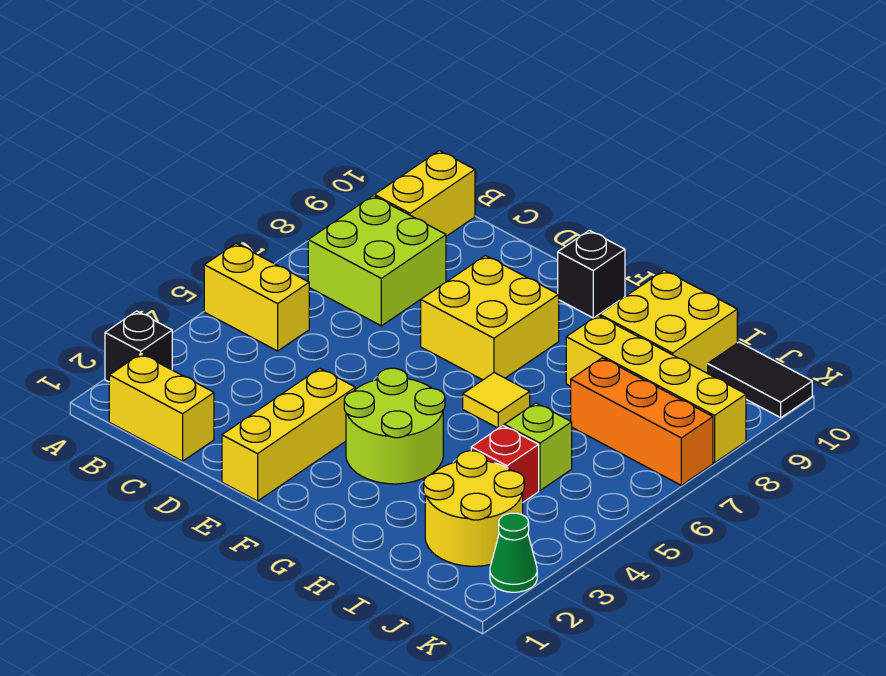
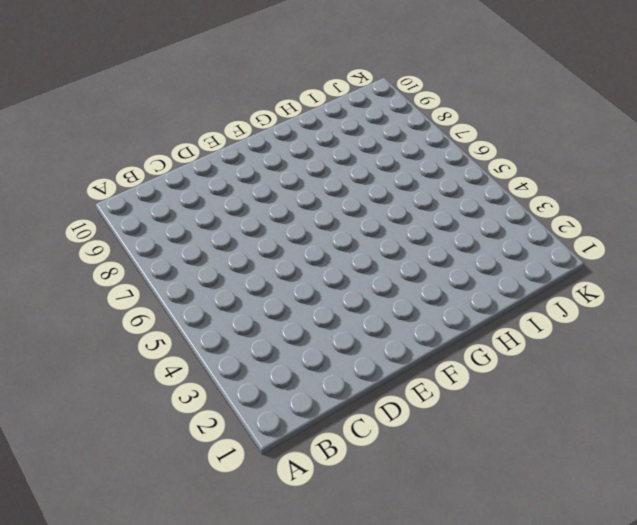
none -> black 1x1 brick [105,311,172,382]
none -> yellow 1x2 brick [204,244,309,351]
none -> yellow 1x2 brick [109,354,214,461]

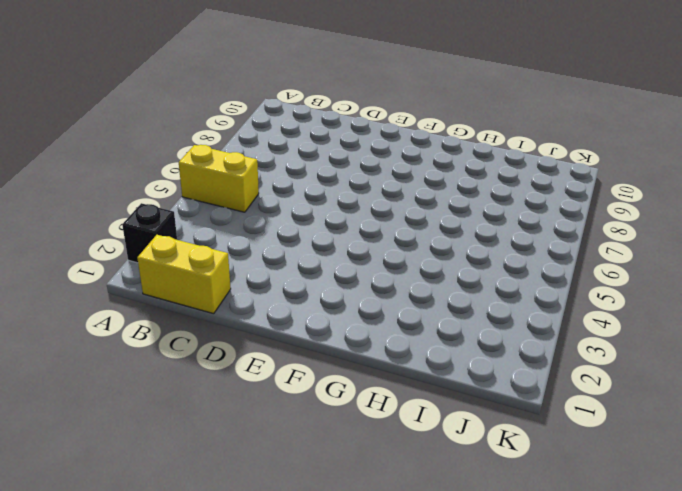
none -> lime 2x2 brick [308,196,446,326]
none -> yellow 1x2 brick [375,151,475,236]
none -> yellow 1x3 brick [222,368,355,501]

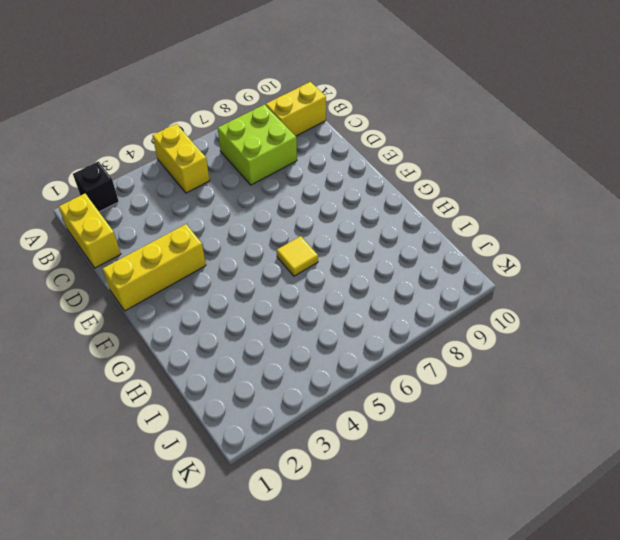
none -> yellow 2x2 brick [421,256,559,380]
none -> lime 2x2 round brick [344,368,445,484]
none -> black 1x1 brick [558,230,625,318]

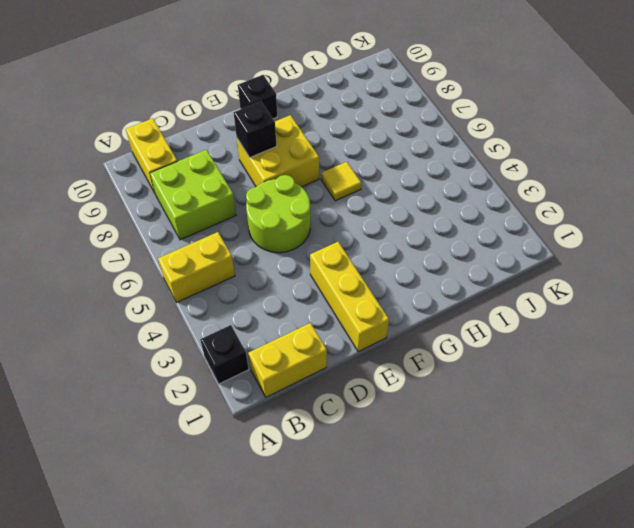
lime 2x2 round brick [246,175,310,253] -> lime 2x2 round brick moved to [344,368,445,484]
black 1x1 brick [234,102,277,157] -> none
none -> yellow 1x4 brick [566,315,746,463]
none -> yellow 2x2 brick [599,270,737,373]
none -> yellow 2x2 round brick [424,451,524,566]

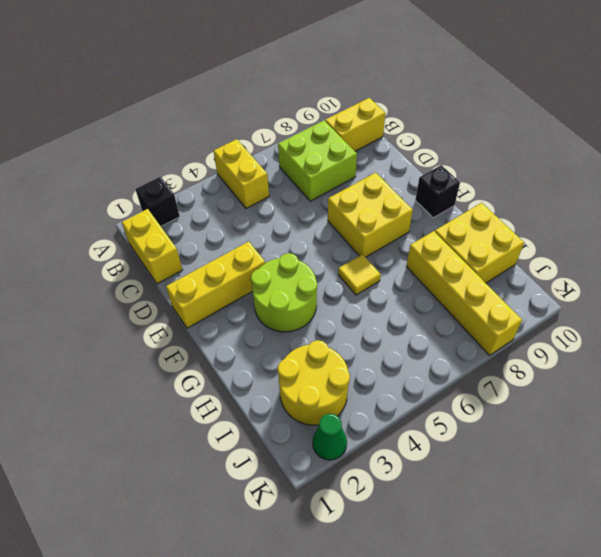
none -> red 1x1 brick [471,426,539,502]
none -> lime 1x1 brick [504,403,572,491]
none -> orange 1x3 brick [571,358,713,485]

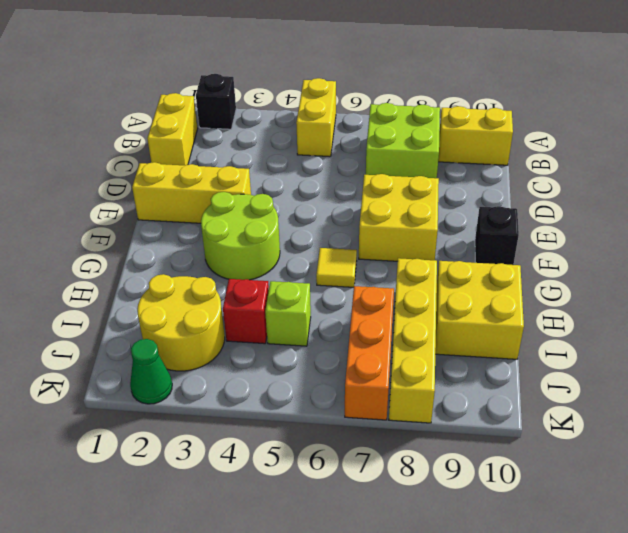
none -> black 1x2 tile [708,342,812,418]

